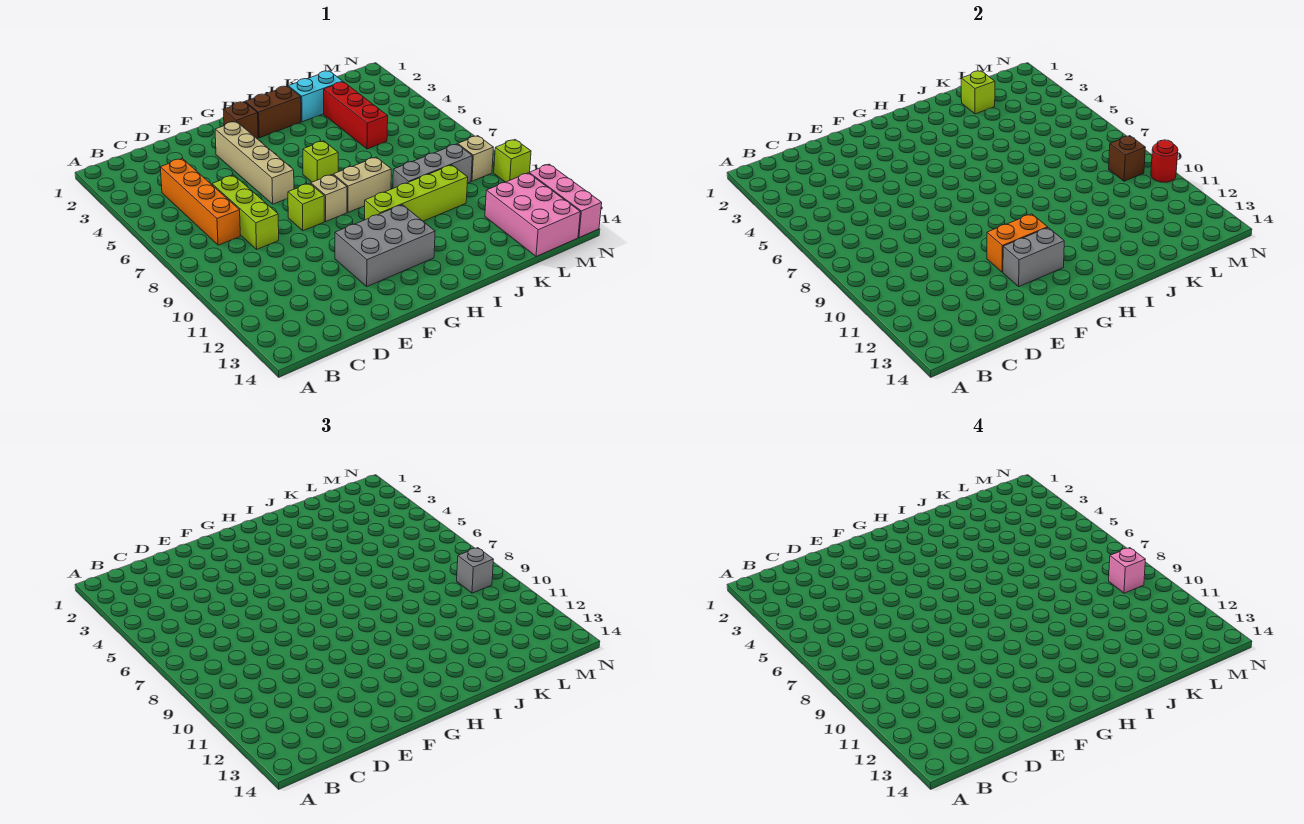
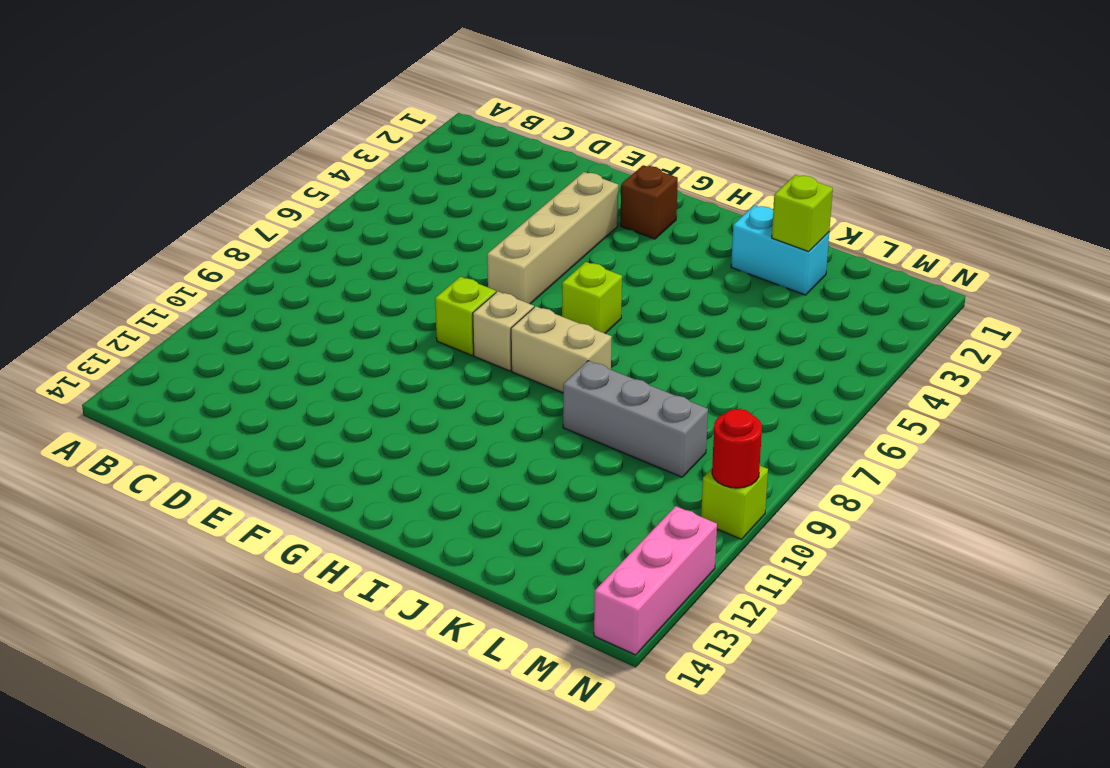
none -> orange 1x4 brick [160,159,240,245]
none -> lime 1x3 brick [212,175,279,249]
none -> grey 2x3 brick [335,205,435,286]

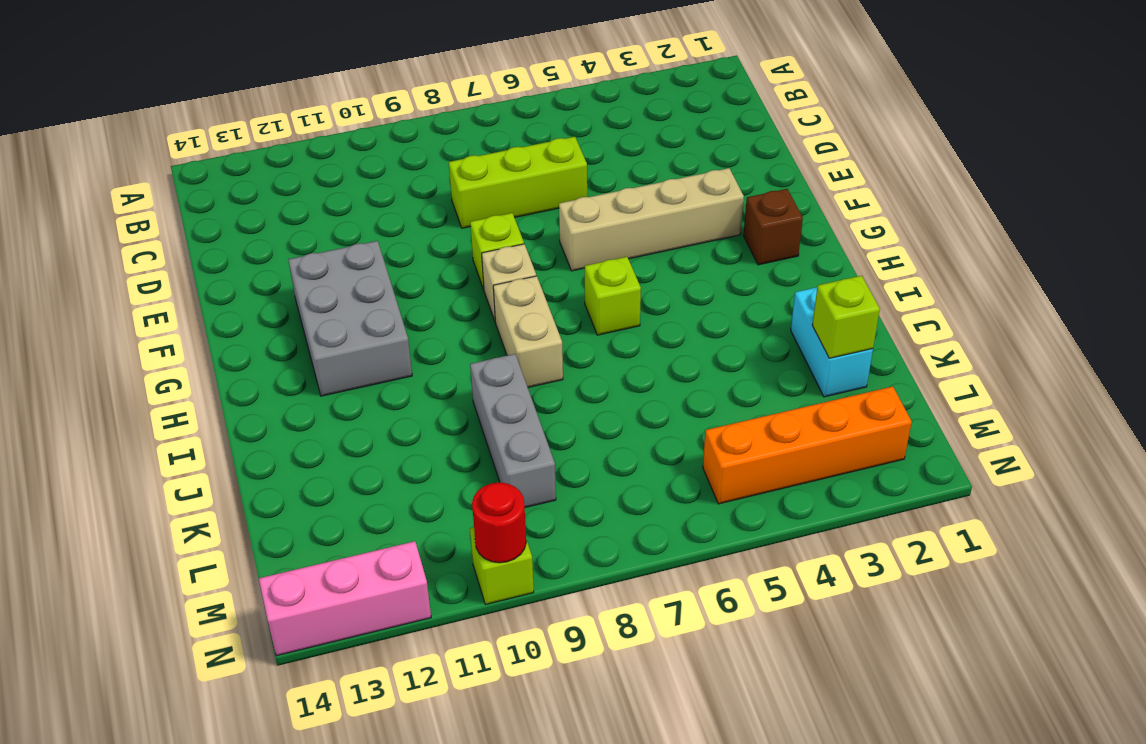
orange 1x4 brick [703,386,912,504] -> orange 1x4 brick moved to [160,159,240,245]
none -> brown 1x2 brick [245,86,301,138]
none -> lime 1x4 brick [365,165,468,221]
none -> red 1x3 brick [324,82,388,149]

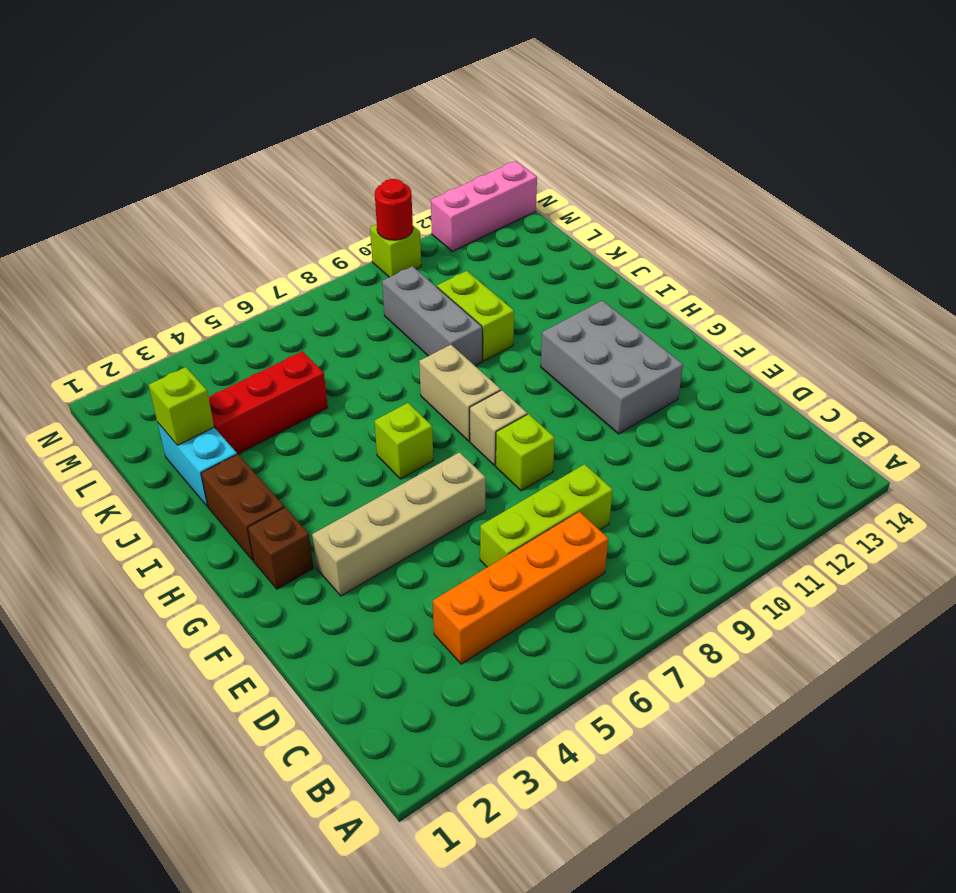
lime 1x2 brick [437,271,514,361] -> lime 1x4 brick [365,165,468,221]
none -> pink 2x3 brick [485,173,580,256]
none -> tan 1x1 brick [458,136,493,181]
none -> orange 1x2 brick [987,214,1048,272]

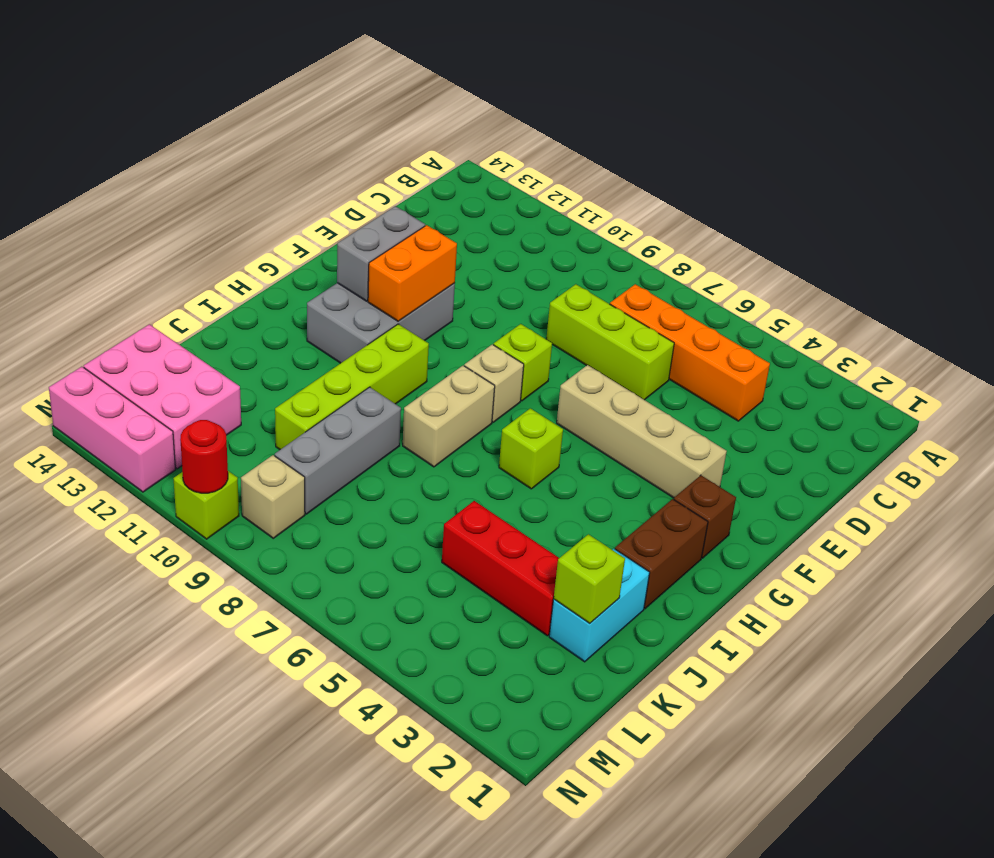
none -> brown 1x1 brick [1109,136,1145,181]
none -> grey 1x1 brick [457,548,493,593]
none -> pink 1x1 brick [1109,548,1145,593]

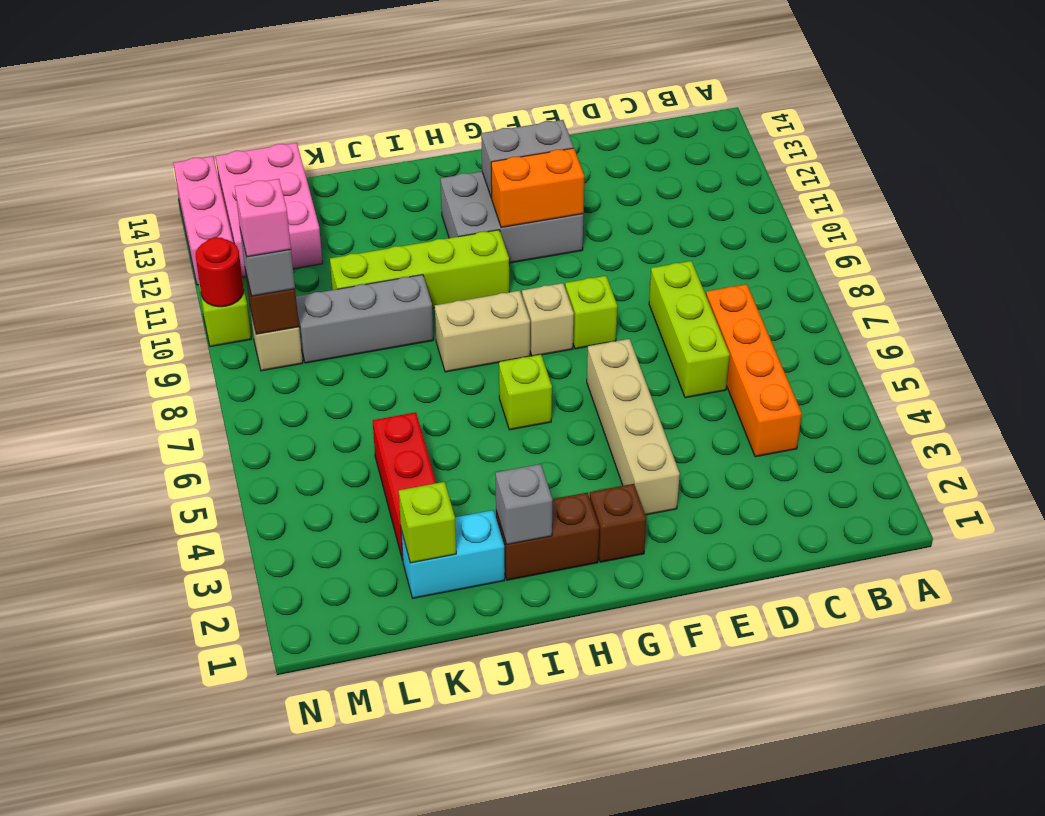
grey 1x1 brick [495,464,553,544] -> none

